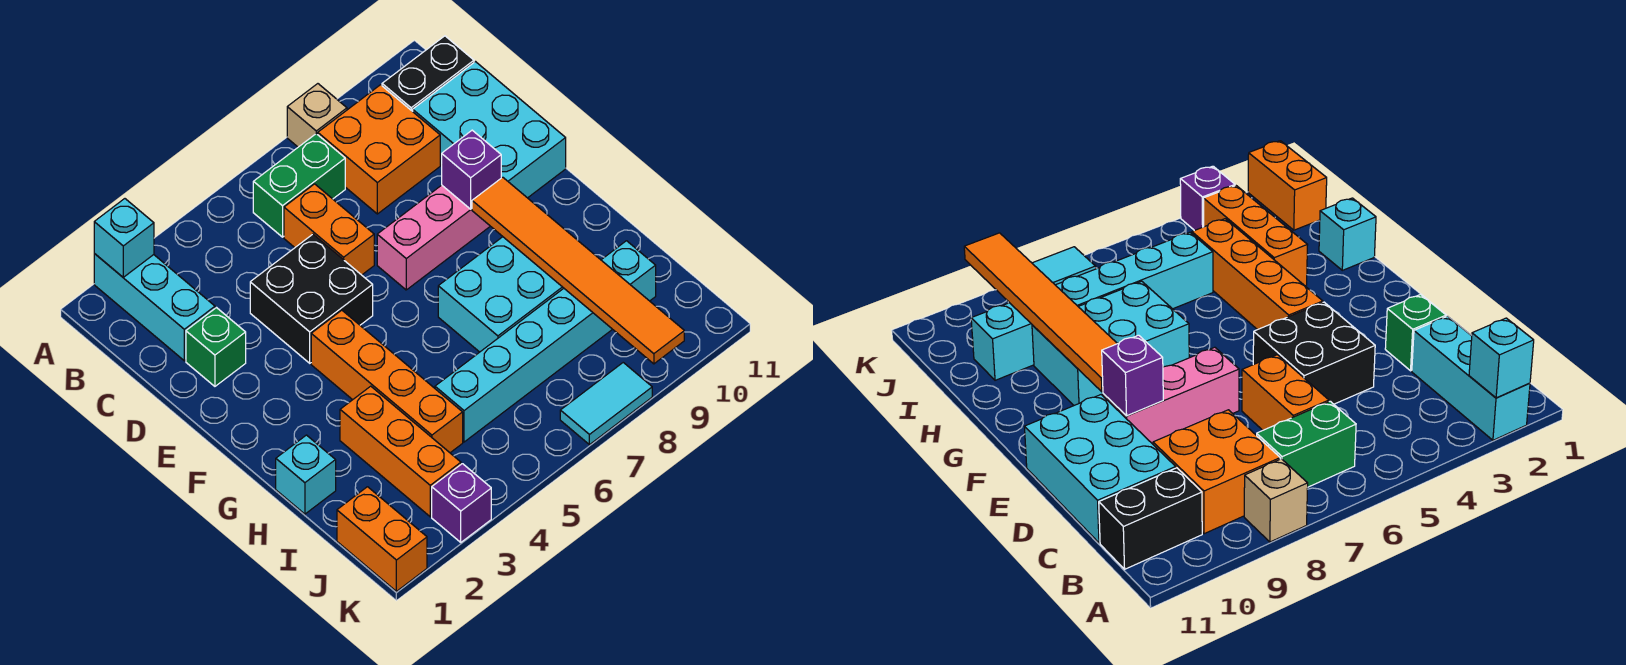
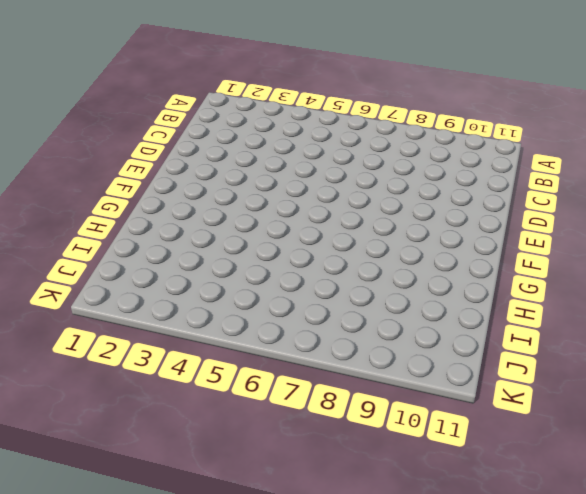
none -> cyan 1x3 brick [94,254,215,361]
none -> tan 1x1 brick [287,84,347,147]
none -> green 1x2 brick [253,134,345,237]

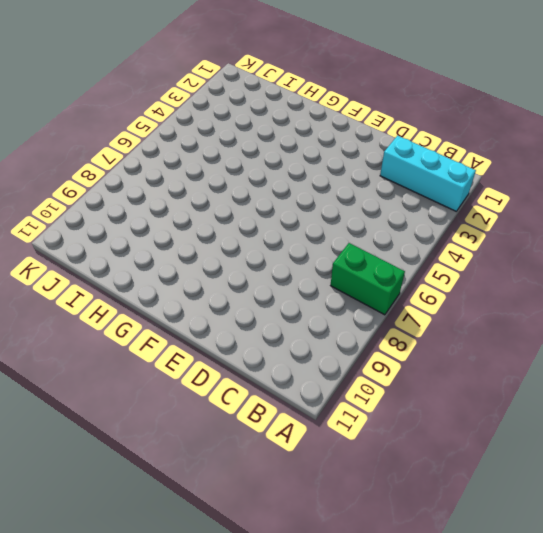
green 1x2 brick [331,243,405,315] -> green 1x2 brick turned to [253,134,345,237]
none -> tan 1x1 brick [287,84,347,147]
none -> orange 2x2 brick [318,85,440,214]
none -> black 1x2 brick [382,36,474,112]

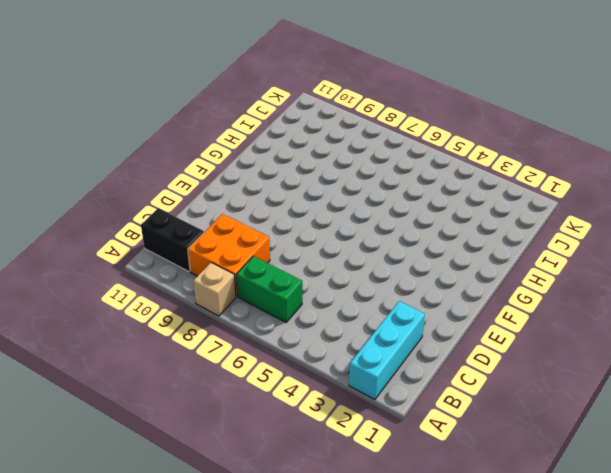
none -> orange 1x2 brick [284,184,374,275]
none -> cyan 2x3 brick [413,62,566,198]
none -> green 1x1 brick [186,308,246,386]

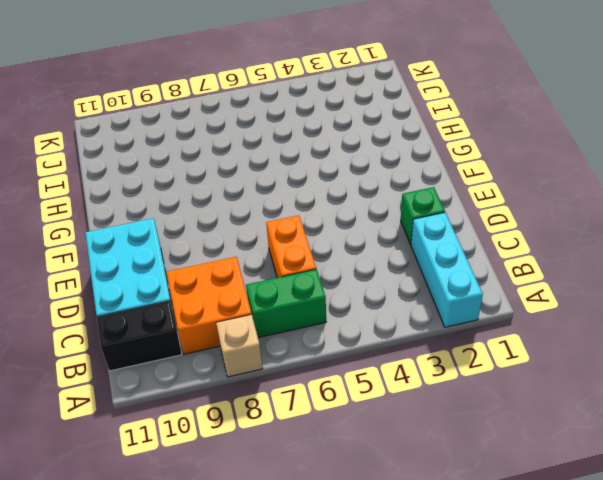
none -> black 2x2 brick [250,234,373,363]
none -> pink 1x3 brick [377,185,490,290]
none -> orange 1x4 brick [311,310,463,453]

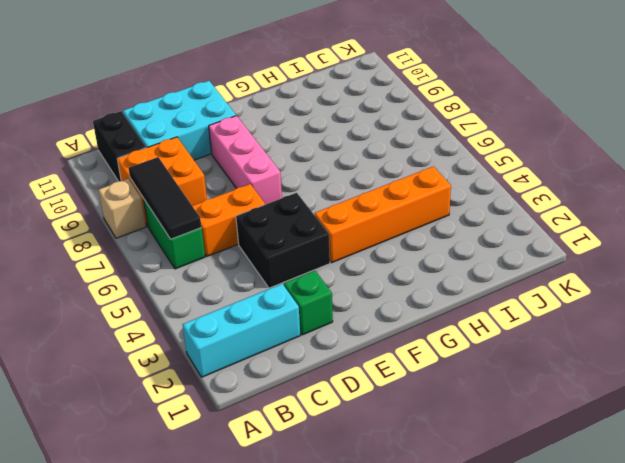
black 1x3 tile [129,157,201,239] -> none
none -> cyan 2x3 brick [438,237,563,352]
none -> cyan 1x1 brick [276,435,336,514]
none -> orange 1x3 brick [340,386,461,517]

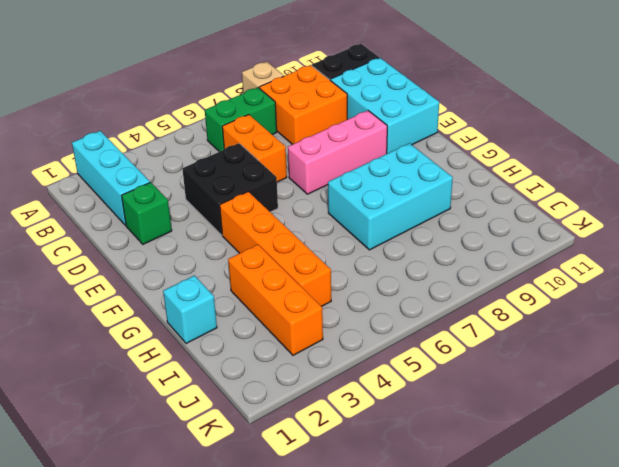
none -> cyan 1x6 brick [435,241,656,442]
none -> orange 1x2 brick [337,487,427,591]
none -> purple 1x1 brick [432,464,491,542]

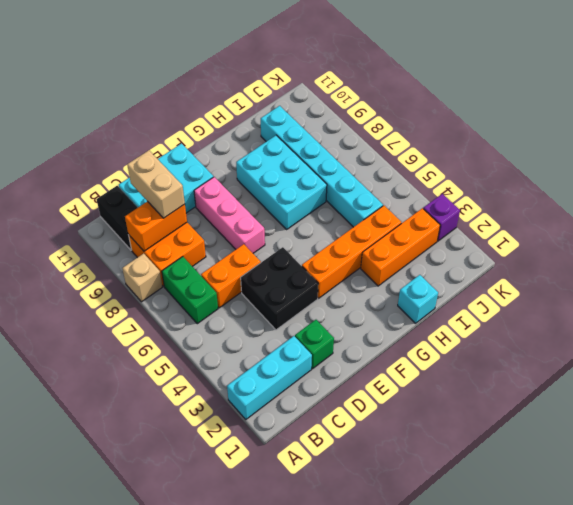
orange 1x2 brick [125,201,187,251] -> orange 1x2 brick moved to [337,487,427,591]
tan 1x2 brick [127,150,185,218] -> none
none -> cyan 1x2 tile [560,363,652,445]
none -> cyan 1x1 brick [94,199,154,277]
none -> purple 1x1 brick [442,130,501,209]

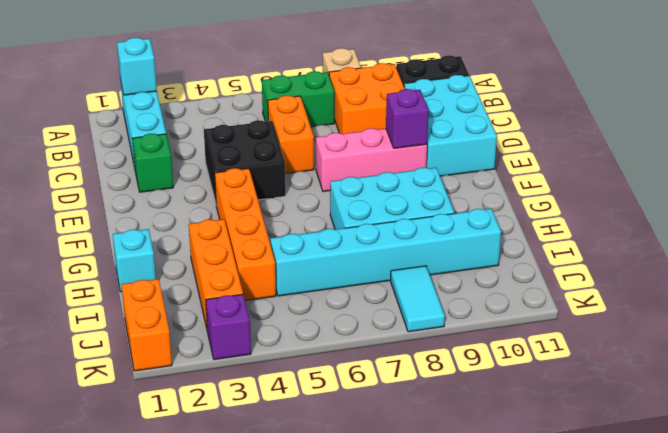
cyan 1x2 tile [391,266,445,332] -> cyan 1x2 tile turned to [560,363,652,445]
none -> orange 1x6 tile [472,177,684,364]

